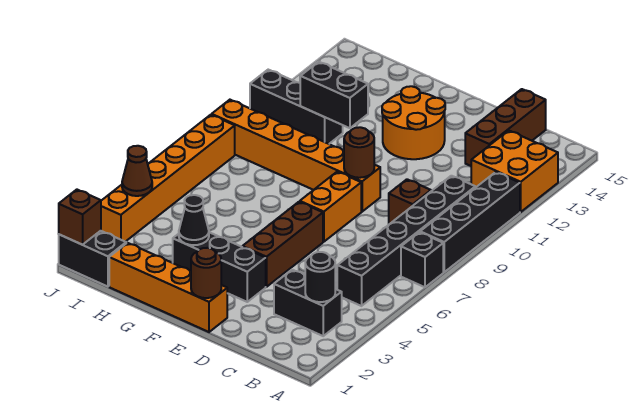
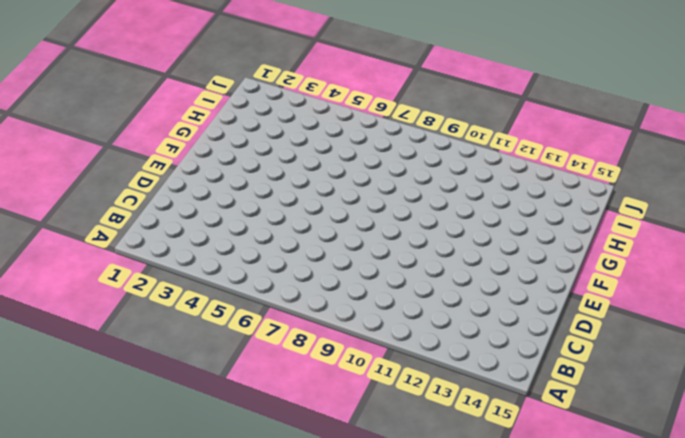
none -> black 1x1 brick [401,232,443,287]
none -> black 1x4 brick [420,172,520,272]
none -> orange 2x2 brick [471,131,558,212]

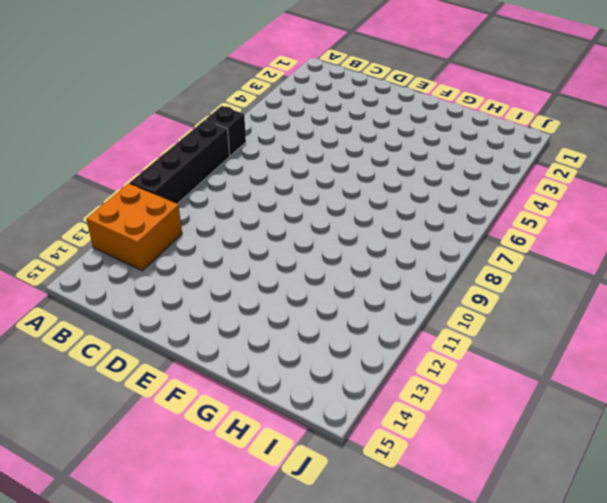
none -> black 1x2 brick [274,270,342,336]
none -> black 1x6 brick [337,176,475,306]
none -> brown 1x1 brick [389,179,431,224]

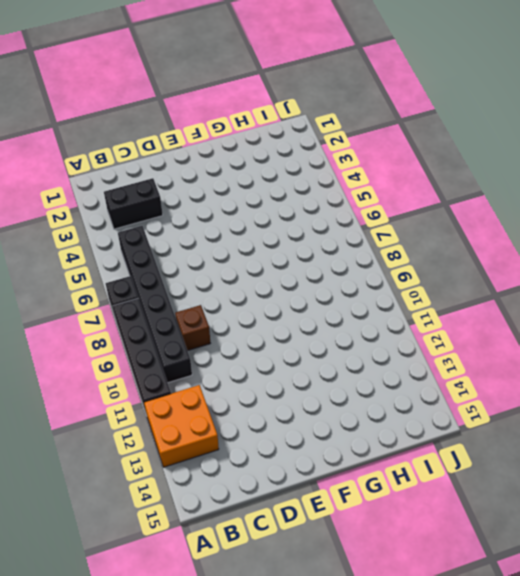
none -> brown 1x3 brick [465,89,546,166]
none -> orange 1x4 brick [109,243,227,332]
none -> black 1x3 brick [173,232,266,302]

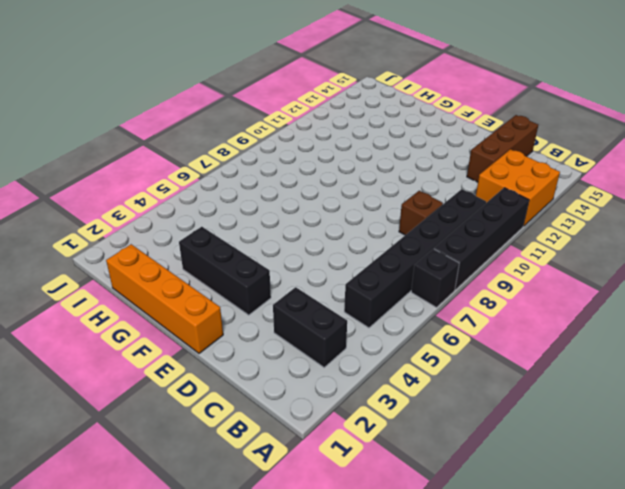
none -> brown 1x3 brick [242,202,323,287]
none -> orange 1x2 brick [300,172,361,242]
none -> orange 1x6 brick [212,100,380,212]

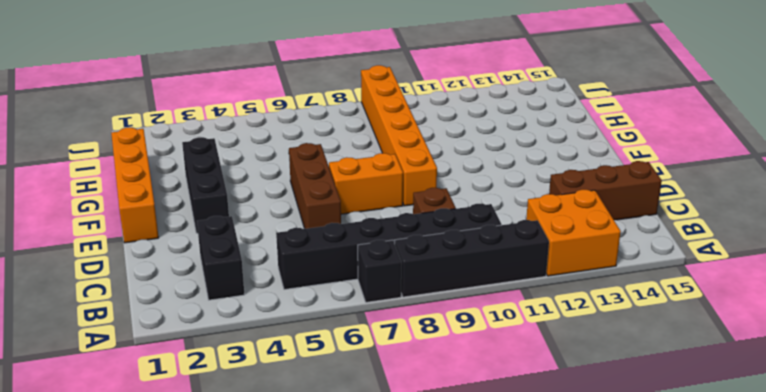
brown 1x3 brick [289,143,341,229] -> brown 1x3 brick turned to [242,202,323,287]
none -> orange 2x2 round brick [382,86,445,159]
none -> black 1x3 brick [250,70,343,144]
none -> black 1x2 brick [59,231,126,287]

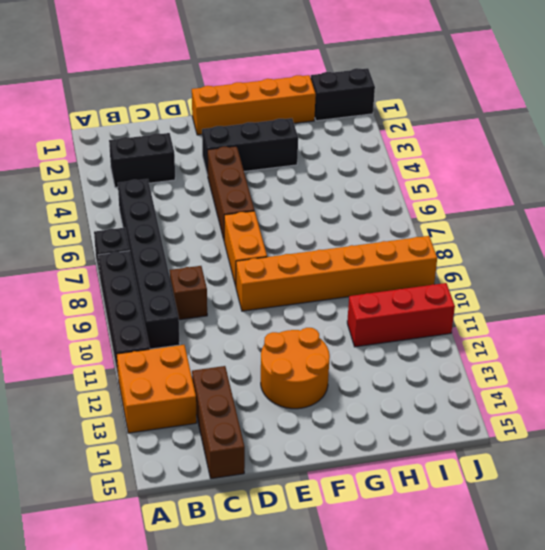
red 1x3 brick [347,283,455,347] -> black 1x3 brick [250,70,343,144]
none -> orange 1x6 brick [101,115,235,242]
none -> black 1x1 round brick [305,252,335,302]
none -> brown 1x1 round brick [191,248,221,298]

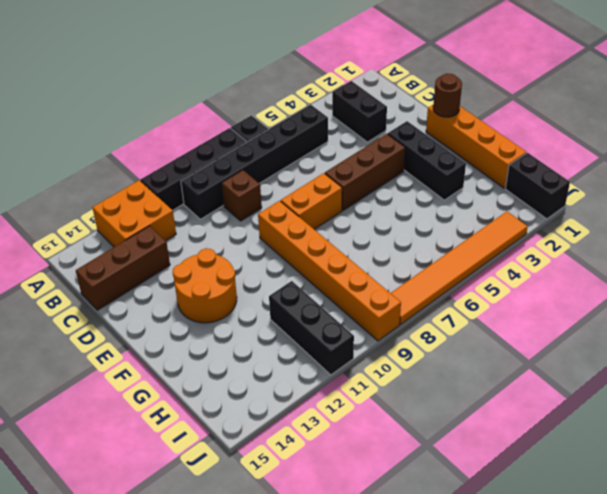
orange 1x6 tile [391,212,528,324] -> orange 1x6 brick [101,115,235,242]
none -> black 1x1 round brick [305,252,335,302]
none -> brown 1x1 round brick [344,127,374,178]
none -> black 1x1 cone [179,195,209,245]

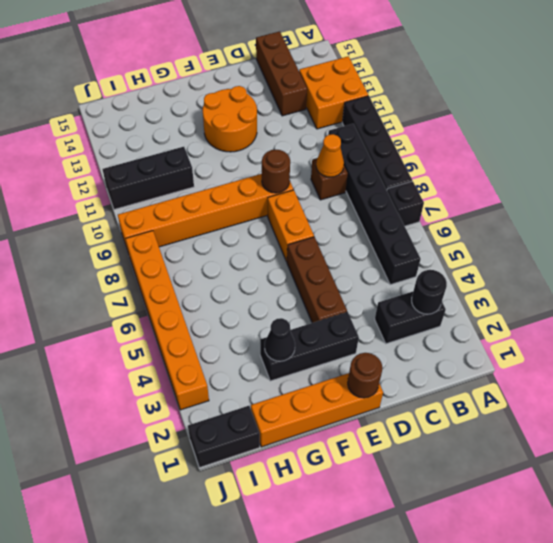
orange 1x1 cone [316,134,344,177] -> none
none -> black 1x2 brick [300,62,368,128]
none -> brown 1x1 brick [59,190,101,245]
none -> brown 1x1 cone [122,146,152,196]

